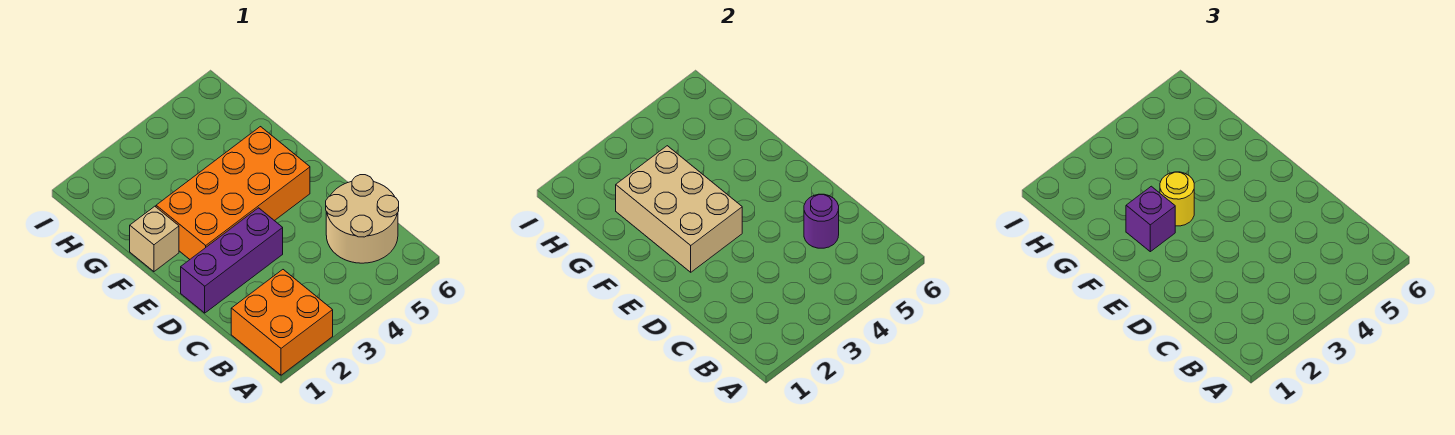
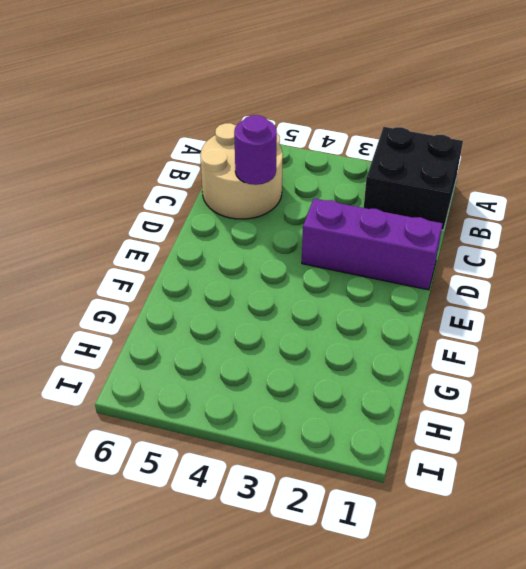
black 2x2 brick [364,127,463,230] -> orange 2x2 brick [231,270,333,375]
none -> orange 2x4 brick [156,127,310,259]
none -> tan 1x1 brick [130,206,179,272]

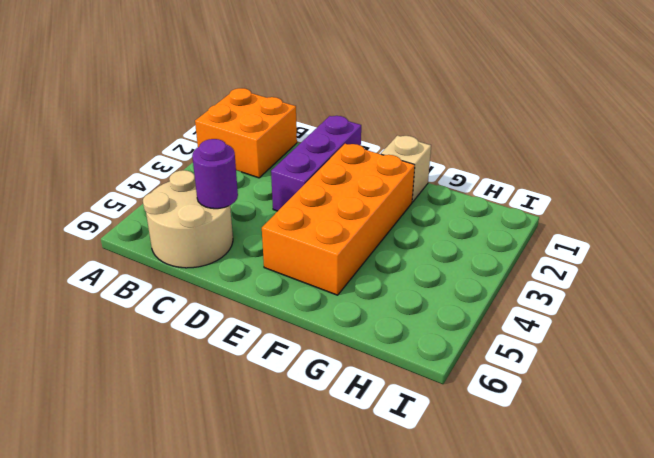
none -> tan 2x3 brick [616,146,742,272]
none -> purple 1x1 brick [1126,186,1175,252]

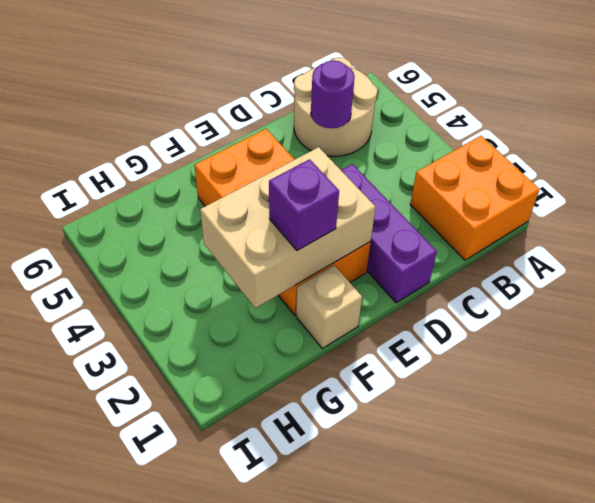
none -> yellow 1x1 round brick [1160,172,1194,226]

